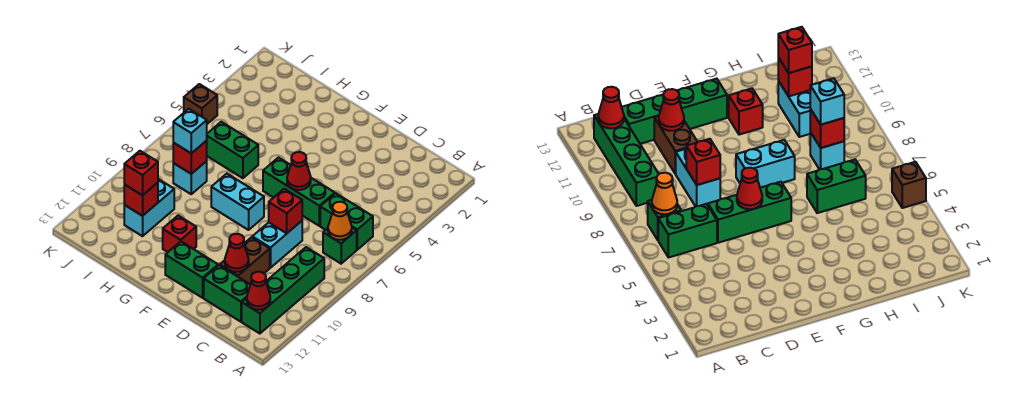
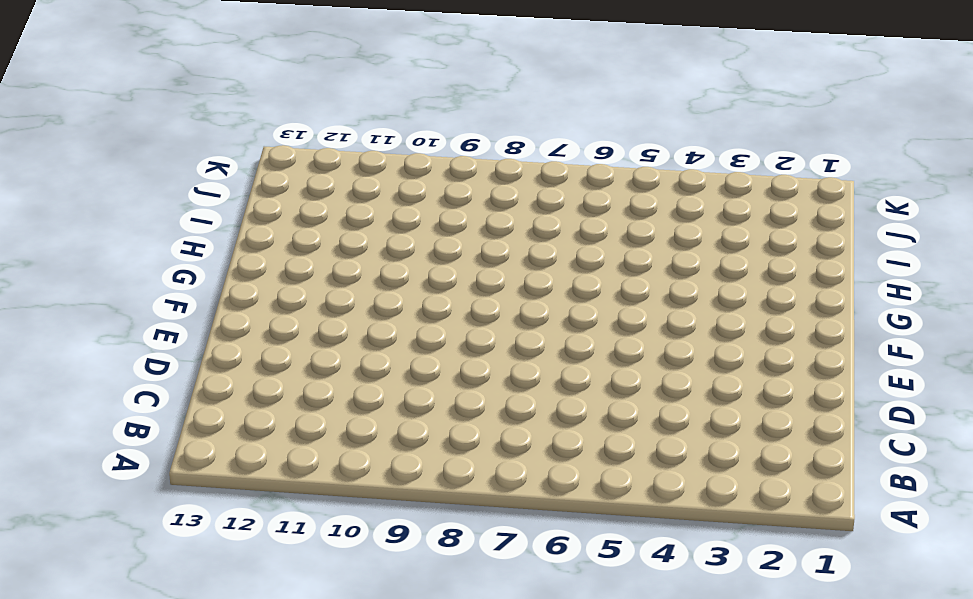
none -> green 1x2 brick [320,193,373,250]
none -> green 1x1 brick [323,228,357,264]
none -> green 1x4 brick [242,247,324,334]

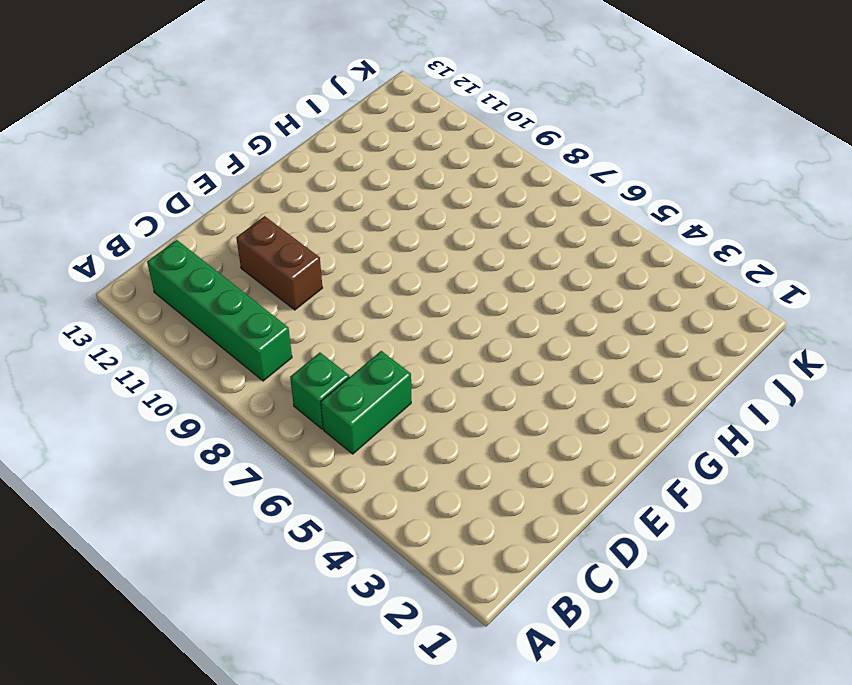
none -> green 1x2 brick [204,265,250,322]
none -> green 1x3 brick [263,158,335,226]
none -> cyan 1x2 brick [252,221,302,268]

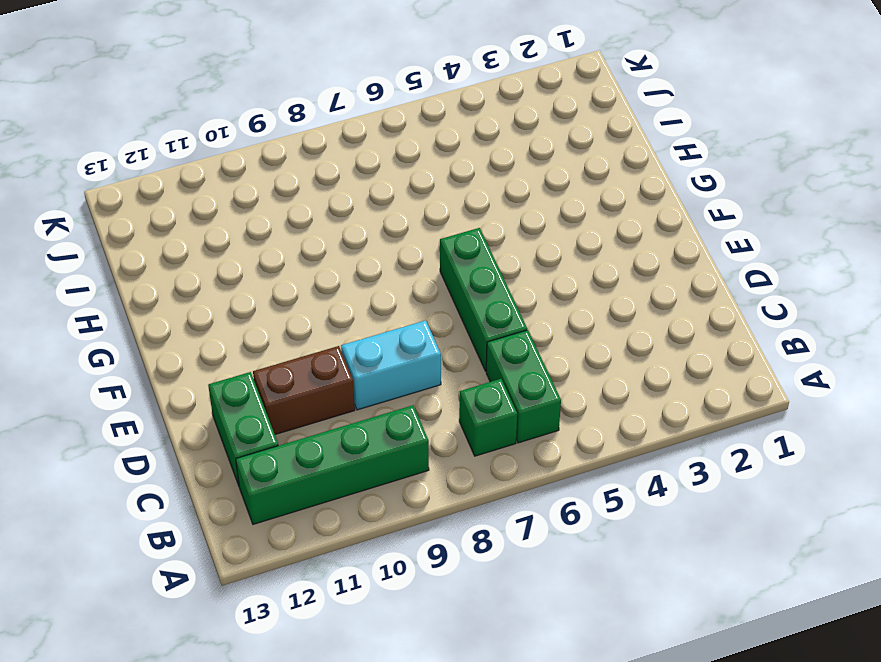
none -> green 1x2 brick [165,242,218,298]
none -> cyan 1x2 brick [211,174,264,230]
none -> red 1x1 brick [163,216,196,252]

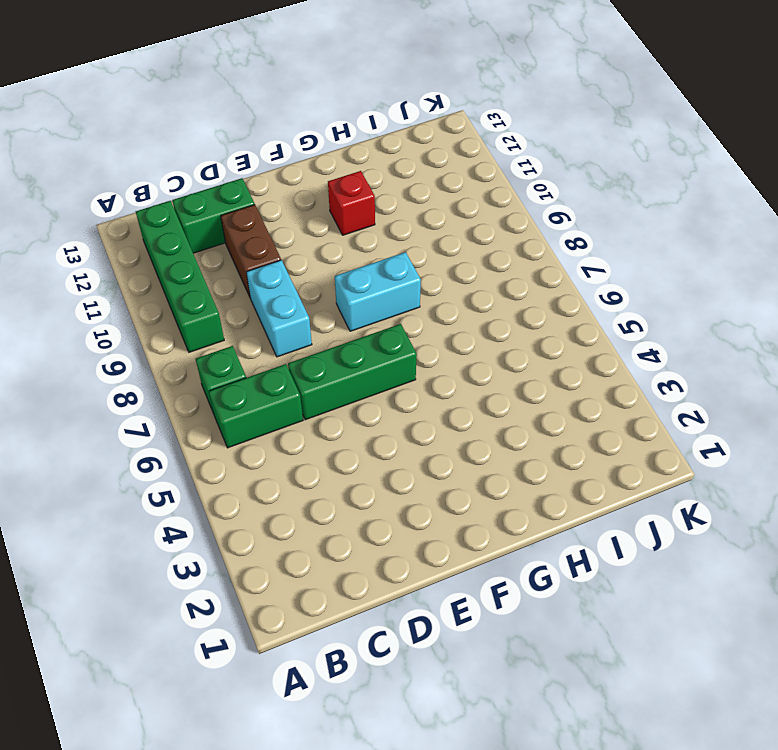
none -> green 1x2 brick [165,242,218,298]
none -> green 1x2 brick [207,122,258,178]
none -> cyan 1x1 brick [173,161,207,194]

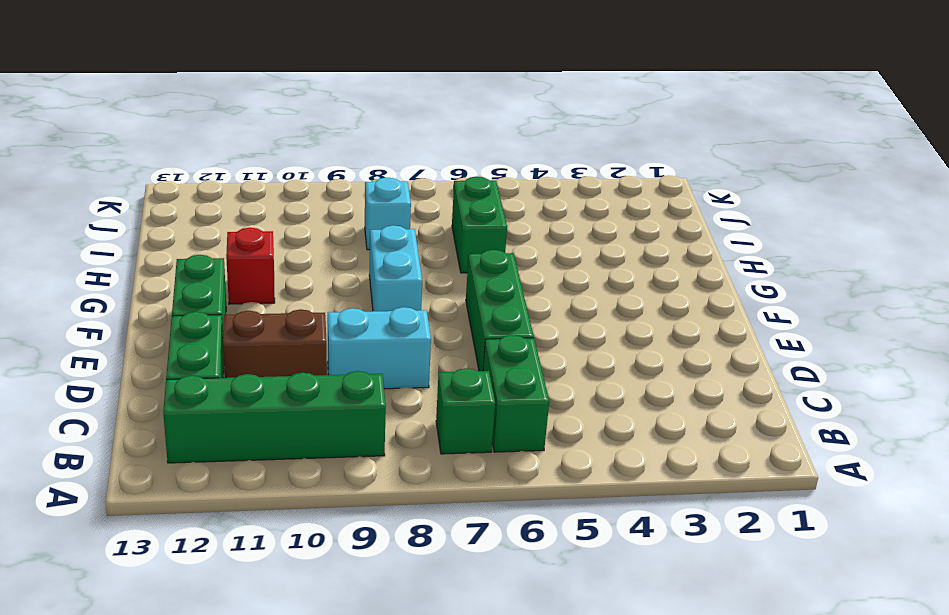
none -> cyan 1x2 brick [124,179,174,236]
none -> brown 1x1 brick [184,84,217,124]
none -> orange 1x1 cone [328,202,352,240]

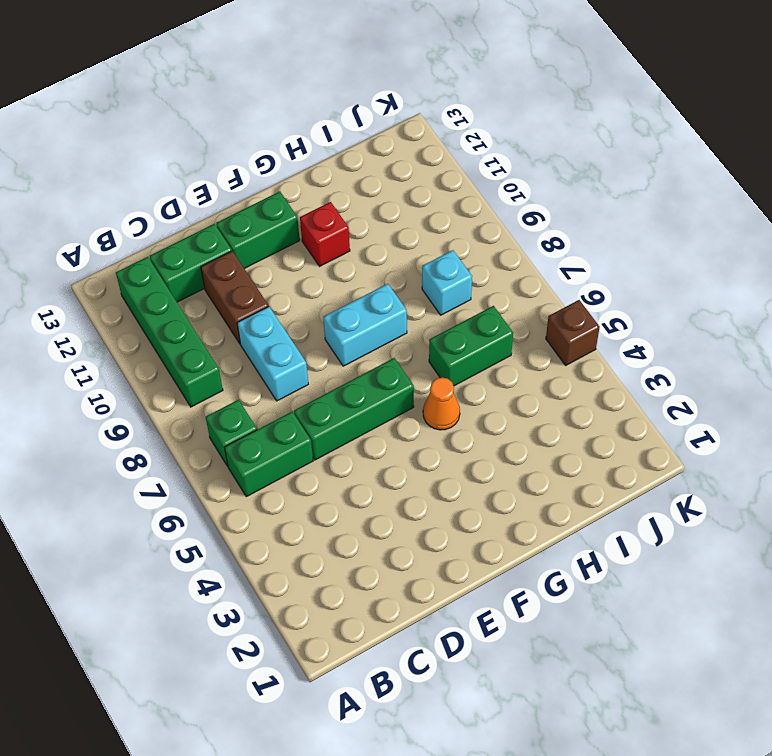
orange 1x1 cone [423,378,460,430] -> orange 1x1 cone moved to [328,202,352,240]
none -> cyan 1x2 brick [124,179,174,236]
none -> red 1x1 cone [247,272,270,310]
none -> red 1x1 brick [269,189,302,233]

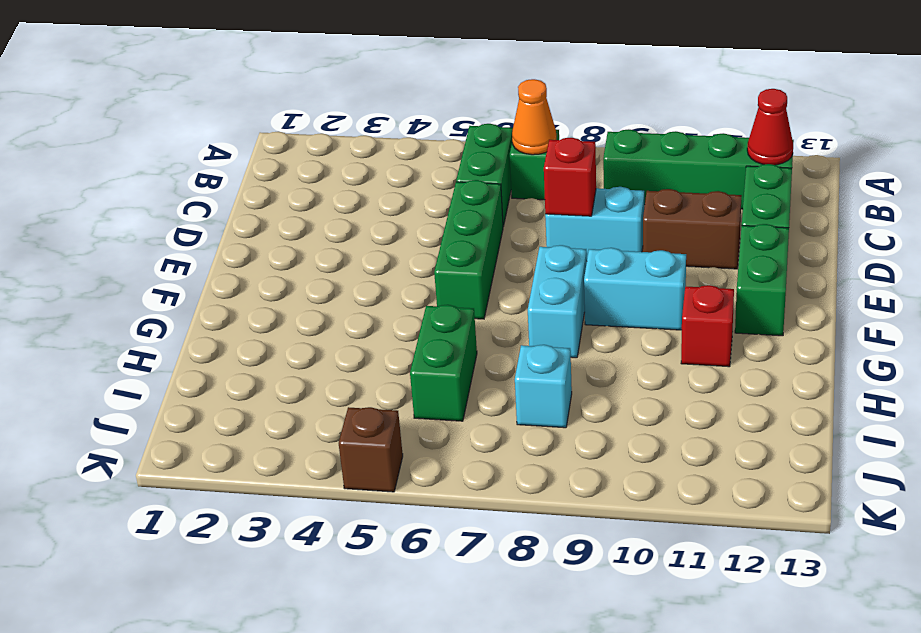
cyan 1x2 brick [584,248,686,330] -> cyan 1x2 brick moved to [124,179,174,236]
none -> red 1x1 cone [225,234,249,272]
none -> red 1x1 cone [287,152,311,190]
none -> red 1x1 brick [173,141,207,174]

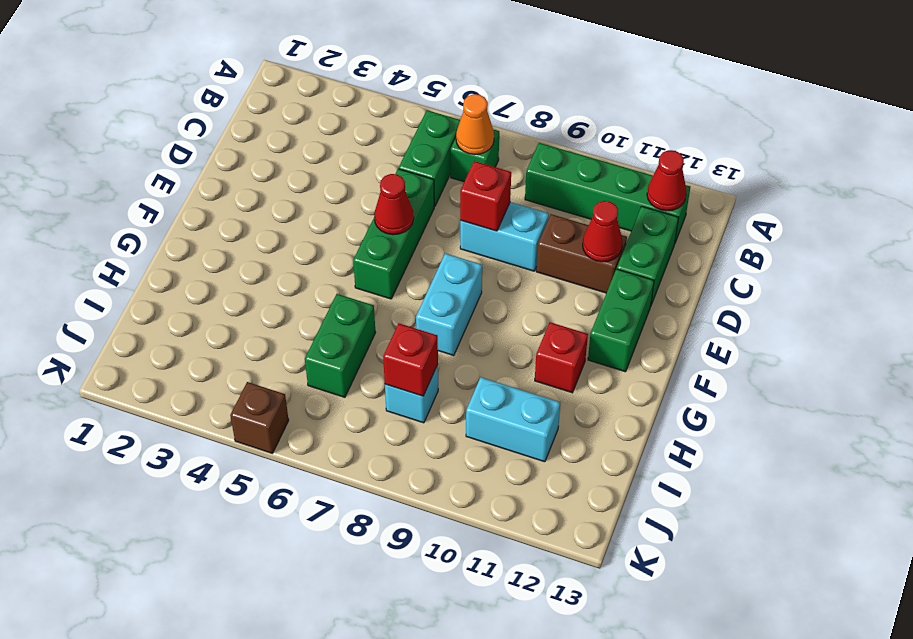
none -> red 1x1 brick [124,183,158,216]
none -> cyan 1x1 brick [173,109,207,153]
none -> red 1x1 brick [124,151,158,195]

